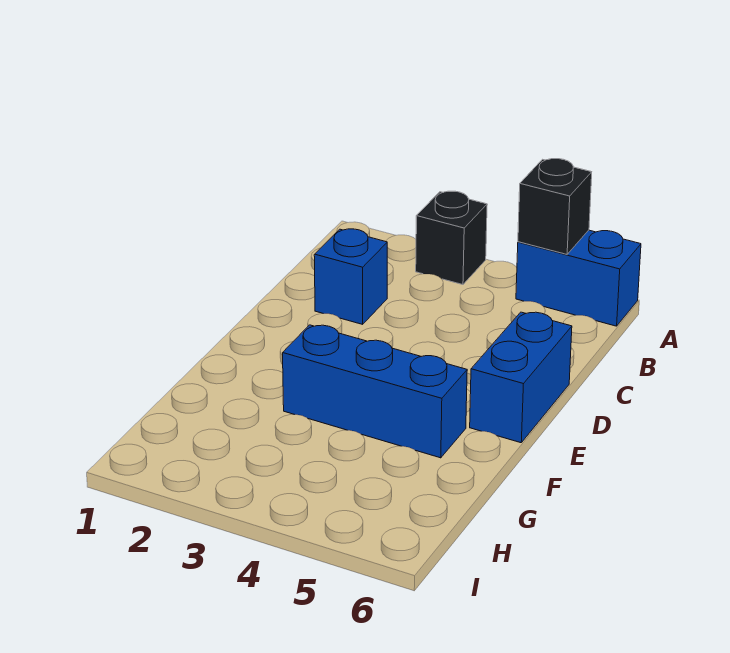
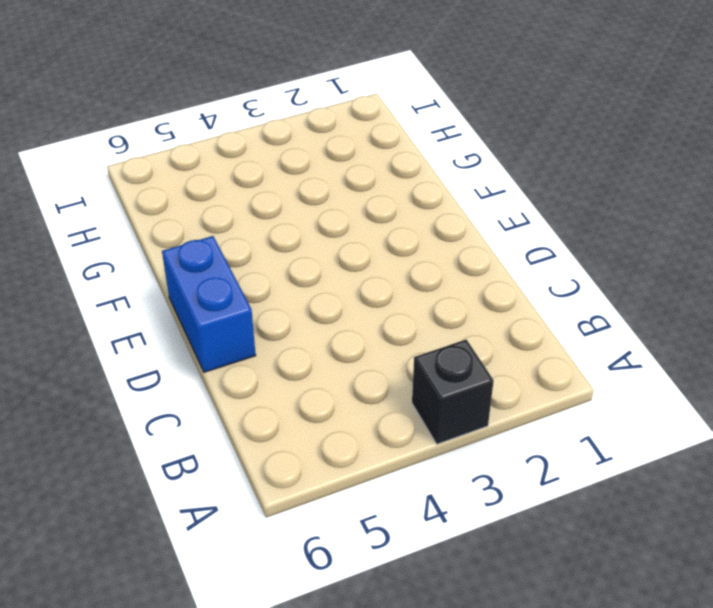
none -> blue 1x2 brick [516,230,641,326]
none -> blue 1x1 brick [314,229,387,324]

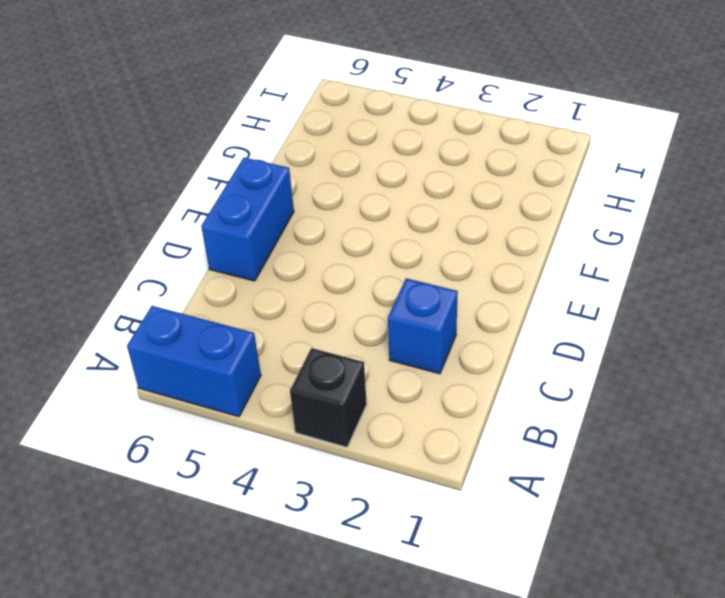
none -> blue 1x3 brick [283,325,467,458]
none -> black 1x1 brick [518,159,592,254]

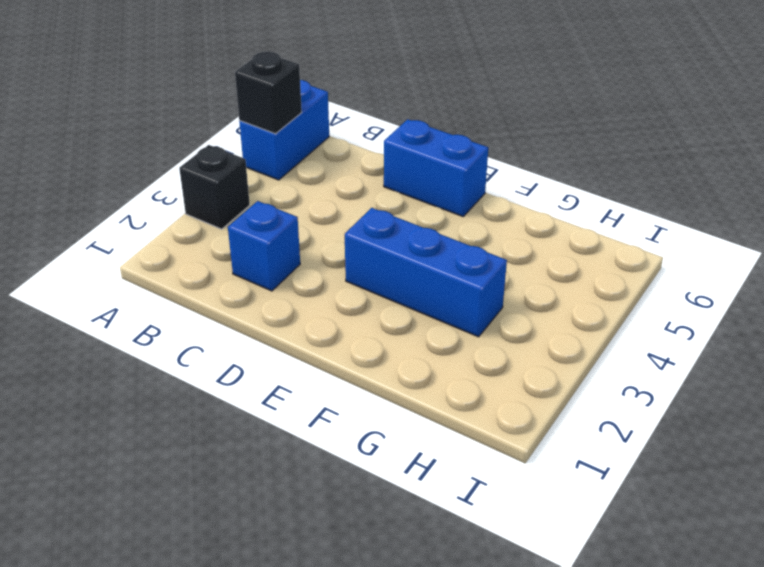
blue 1x3 brick [345,208,507,337] -> blue 1x3 brick turned to [283,325,467,458]

